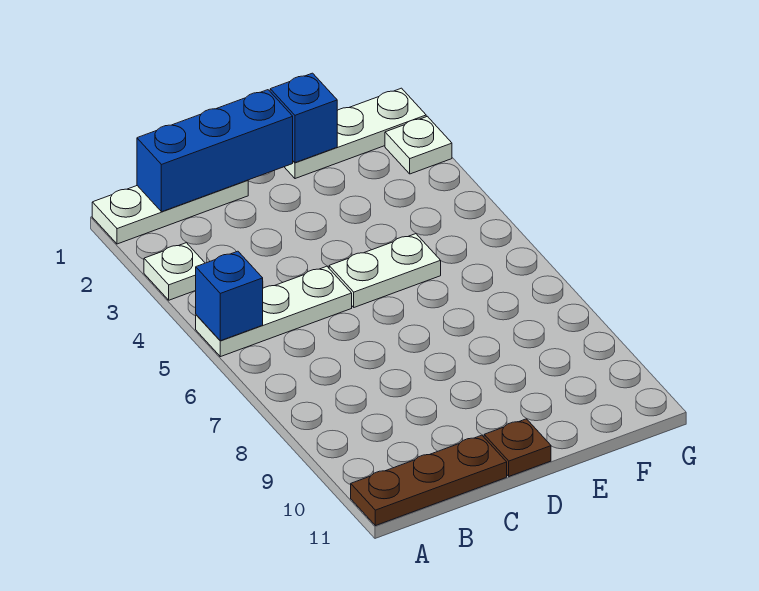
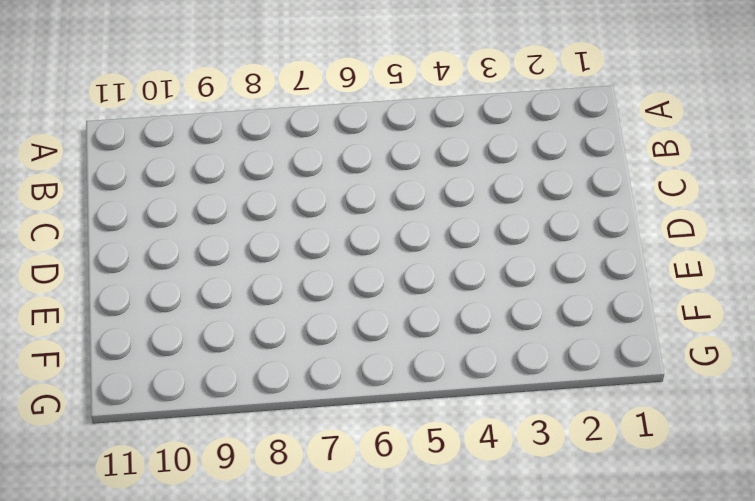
none -> white 1x3 plate [92,180,248,244]
none -> white 1x1 plate [144,243,205,300]

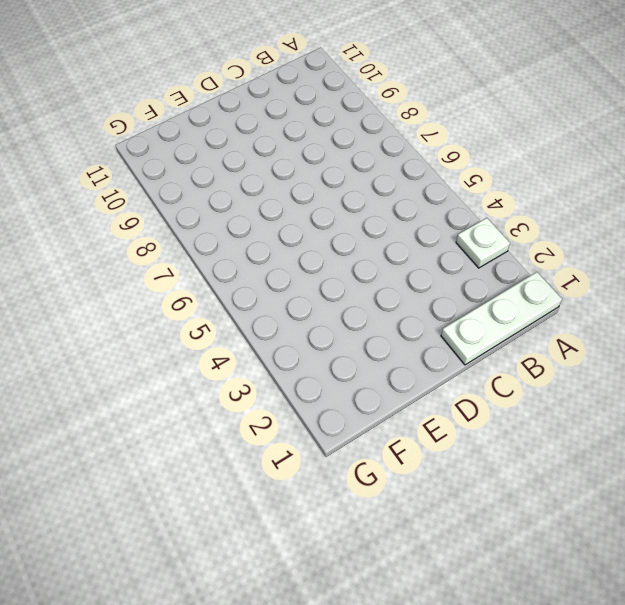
none -> white 1x3 plate [196,266,352,357]
none -> brown 1x3 plate [351,435,507,526]

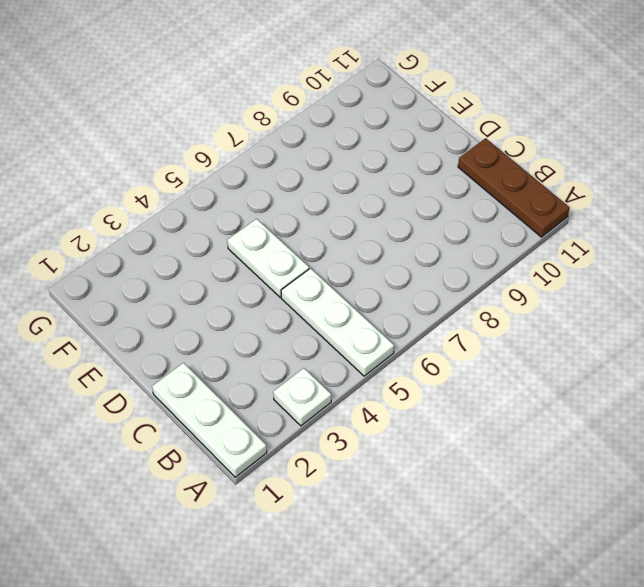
none -> brown 1x1 plate [484,419,551,476]
none -> white 1x3 plate [285,88,426,179]

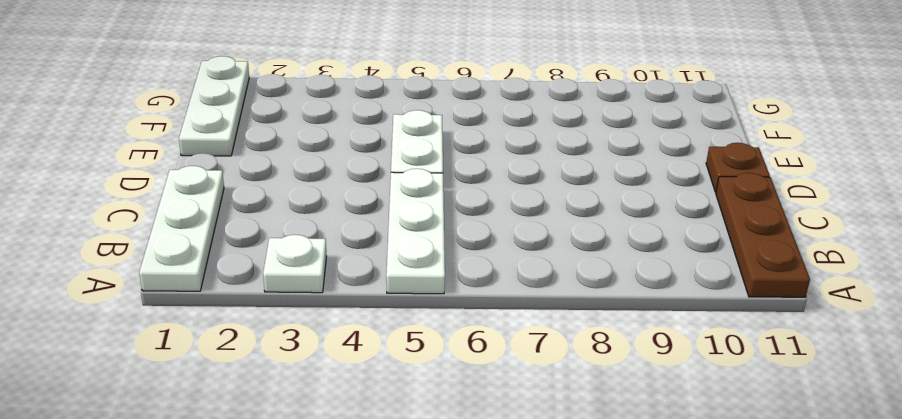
none -> white 1x1 plate [385,116,452,174]
none -> blue 1x1 brick [196,251,263,341]

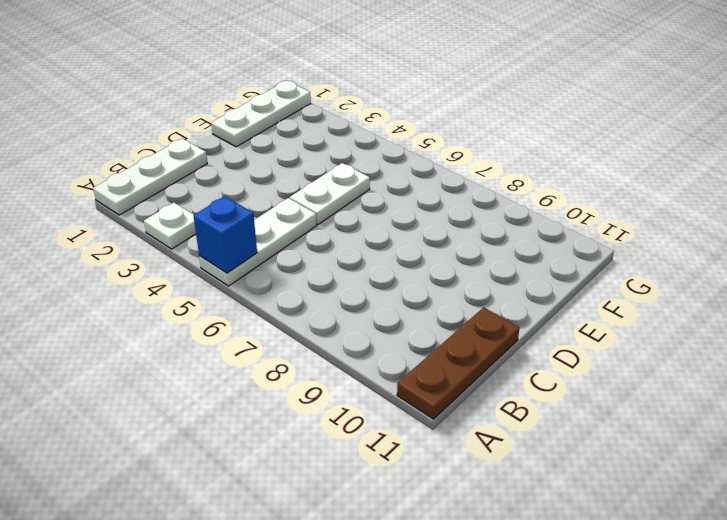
none -> brown 1x1 plate [484,419,551,476]
none -> white 1x1 plate [385,116,452,174]

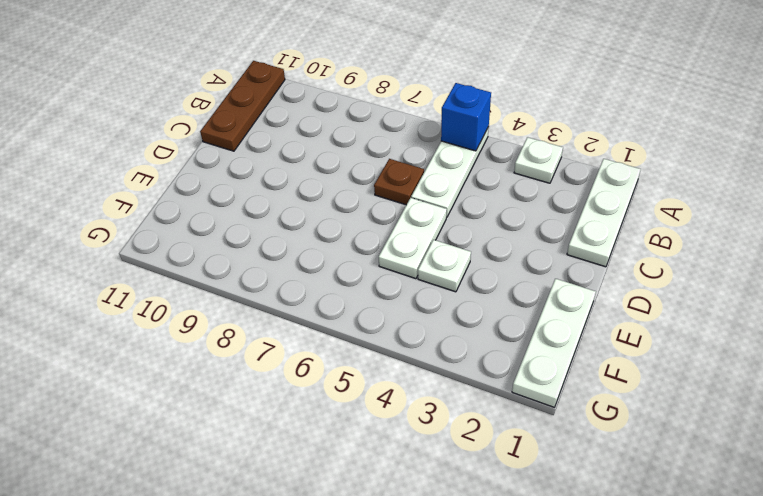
brown 1x1 plate [374,159,424,205] -> brown 1x1 plate moved to [484,419,551,476]
white 1x1 plate [418,240,471,292] -> white 1x1 plate moved to [385,116,452,174]
none -> blue 1x3 brick [137,90,293,212]
none -> blue 1x1 brick [270,73,337,163]

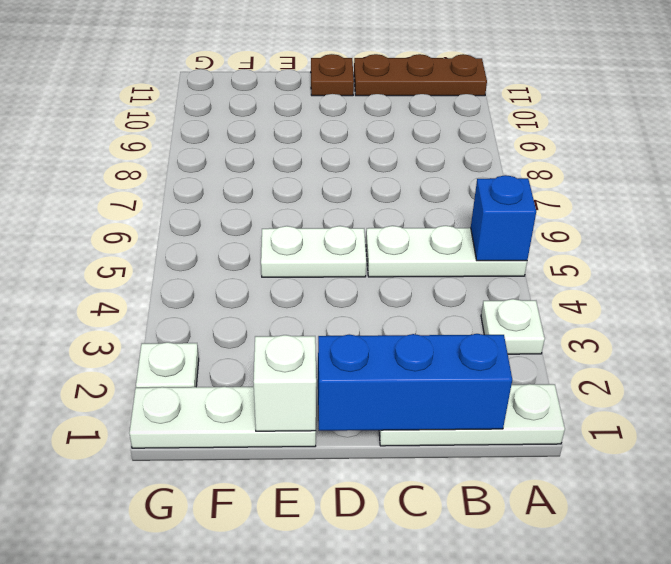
white 1x1 brick [254,335,316,431] -> blue 1x1 brick [270,73,337,163]

